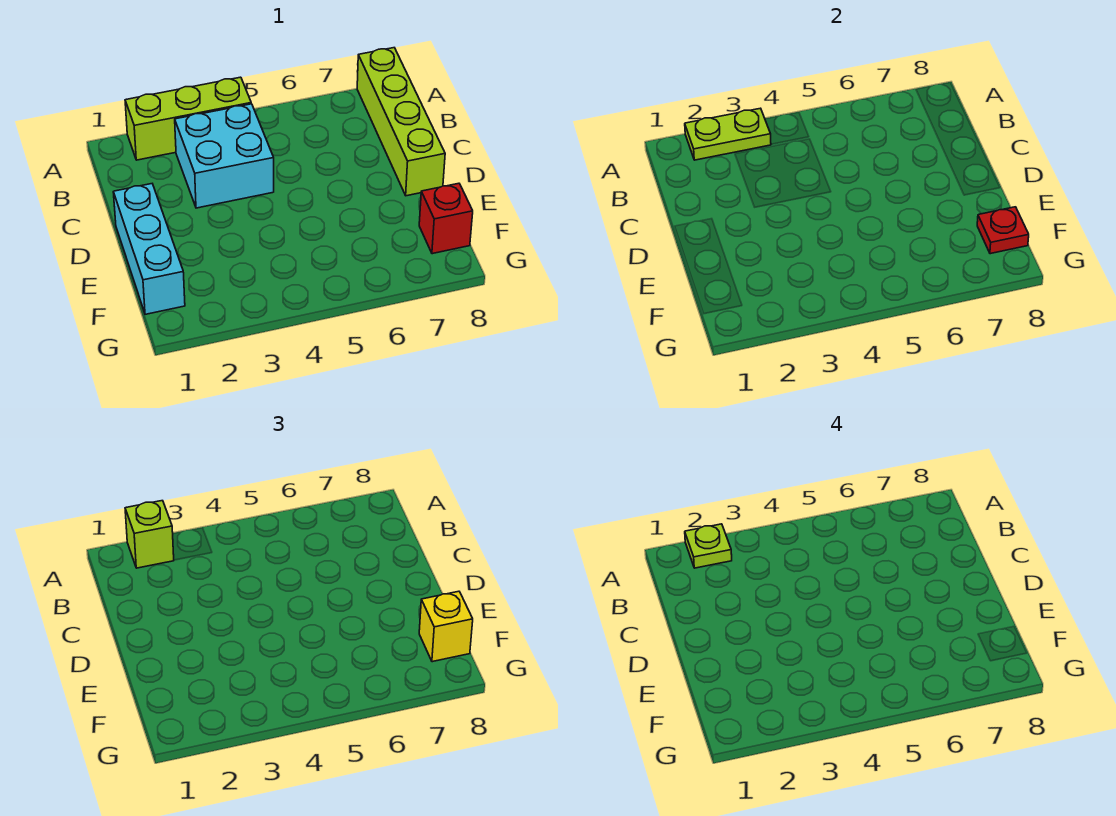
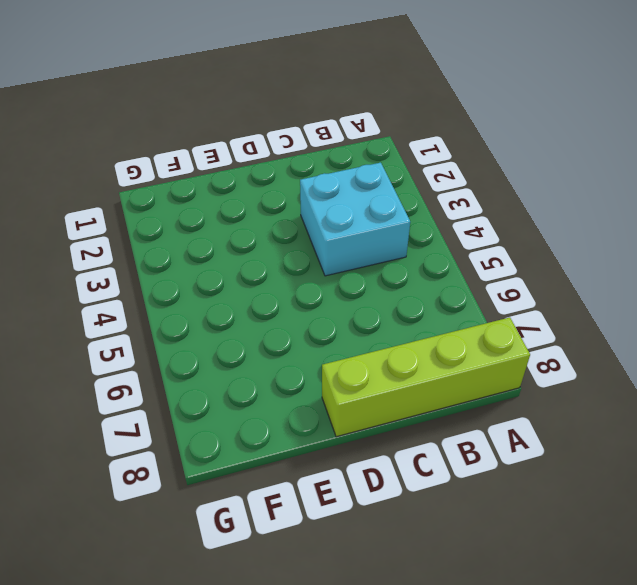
none -> lime 1x3 brick [125,77,251,160]
none -> cyan 1x3 brick [113,184,185,314]

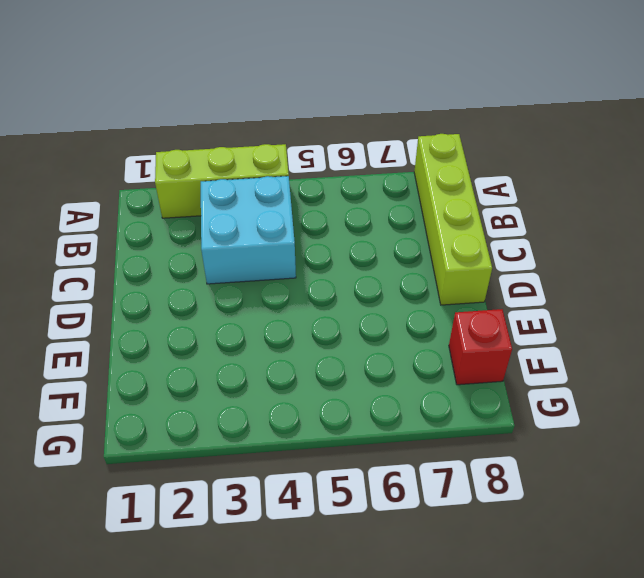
none -> cyan 1x3 brick [113,184,185,314]
none -> lime 1x2 plate [685,108,771,160]

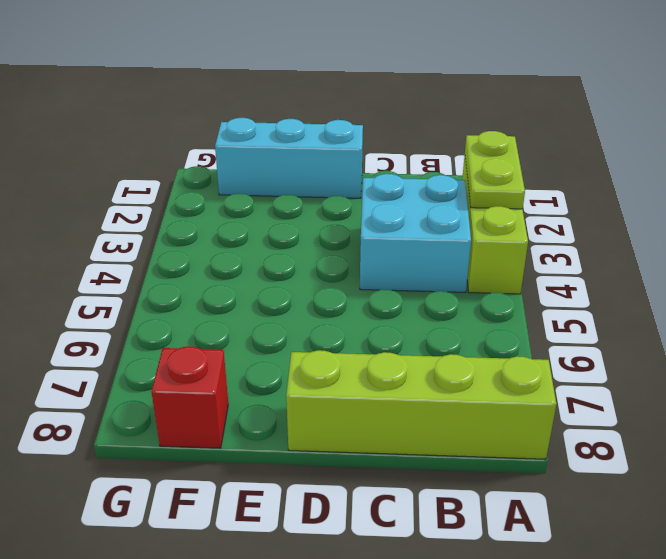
none -> red 1x1 plate [977,207,1029,254]
none -> lime 1x1 brick [125,501,174,568]

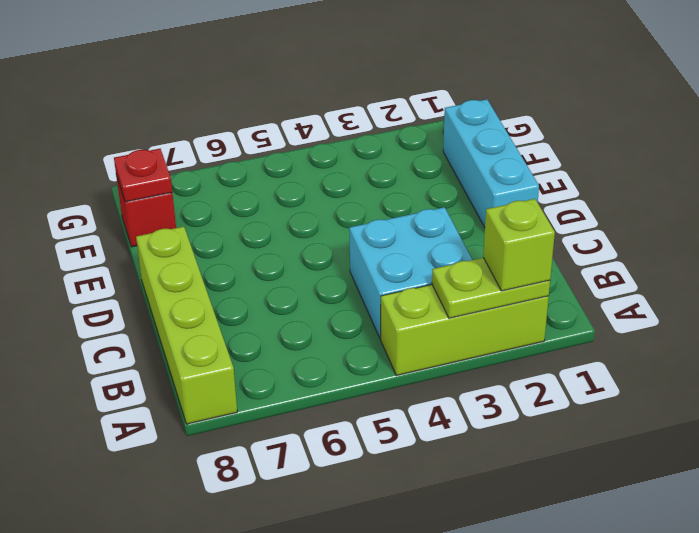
none -> yellow 1x1 brick [419,591,473,662]
none -> lime 1x1 plate [685,524,732,568]

